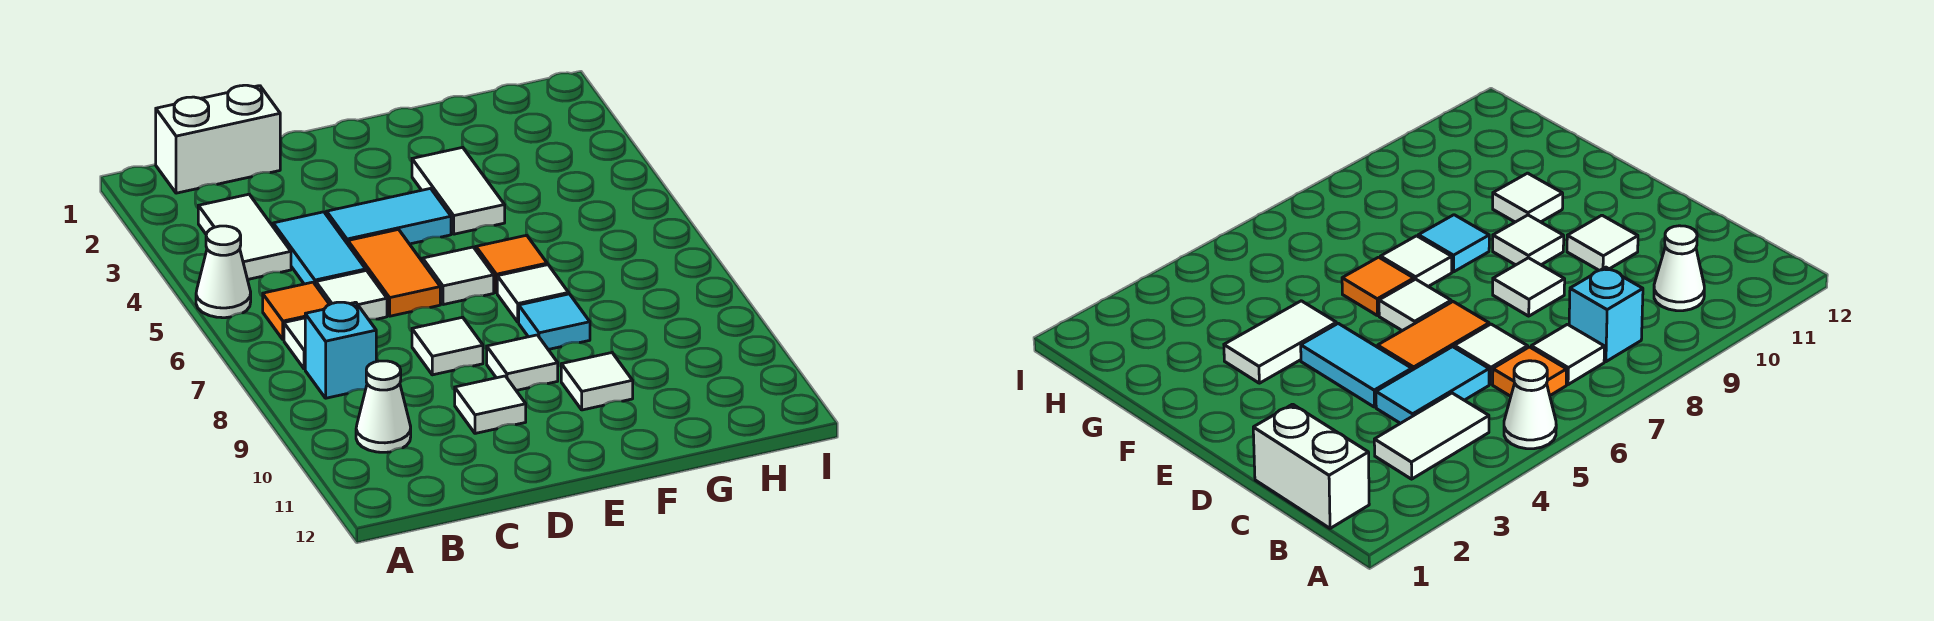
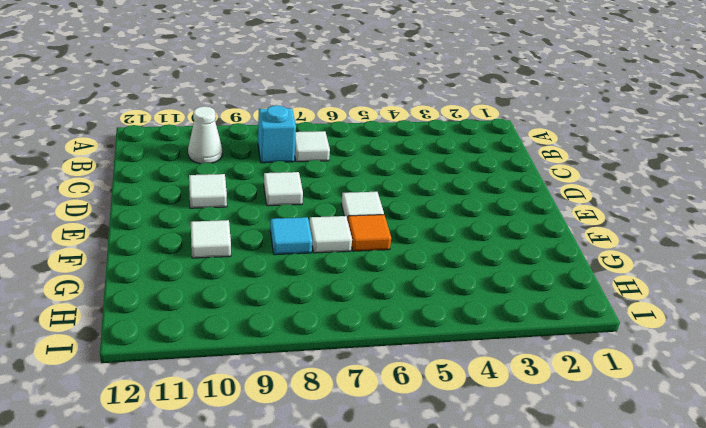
none -> white 1x1 cone [196,226,251,318]
none -> white 1x2 brick [156,85,280,193]
none -> white 1x2 tile [198,194,291,280]

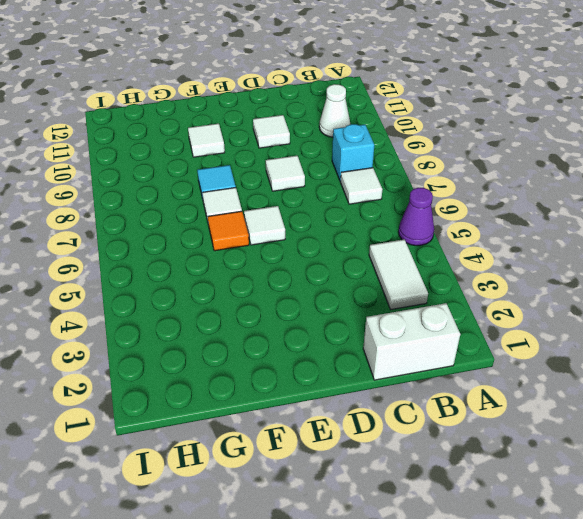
purple 1x1 cone [398,188,434,246] -> white 1x1 cone [196,226,251,318]
none -> orange 1x1 tile [263,282,329,340]
none -> cyan 1x2 tile [273,212,366,285]
none -> white 1x1 tile [316,271,387,319]

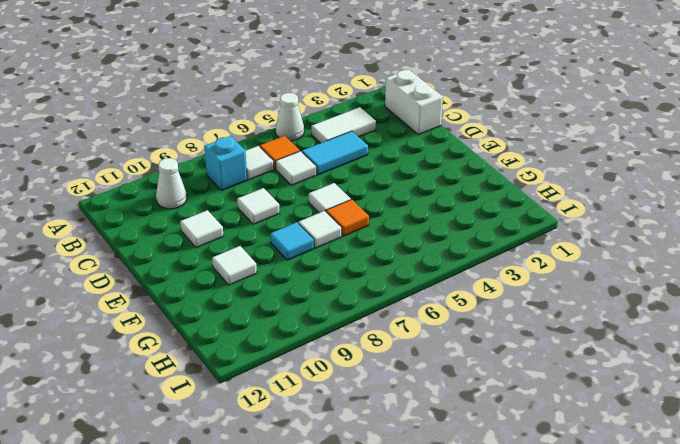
none -> cyan 1x2 tile [327,188,451,244]
none -> orange 1x2 tile [348,230,440,316]
none -> white 1x1 tile [487,335,558,391]

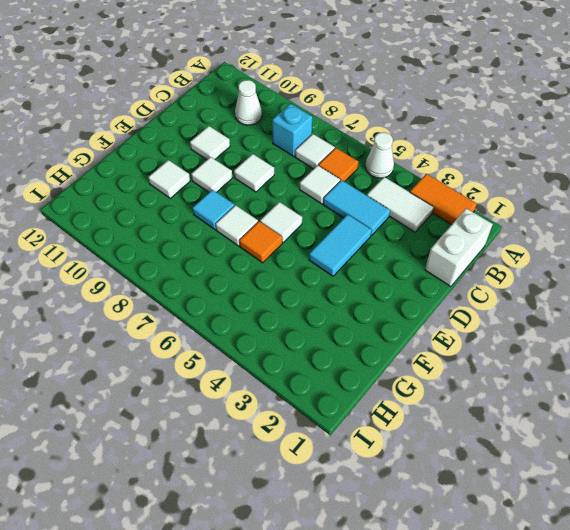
orange 1x2 tile [410,174,477,225] -> orange 1x2 tile moved to [348,230,440,316]
none -> white 1x2 tile [412,147,505,234]

